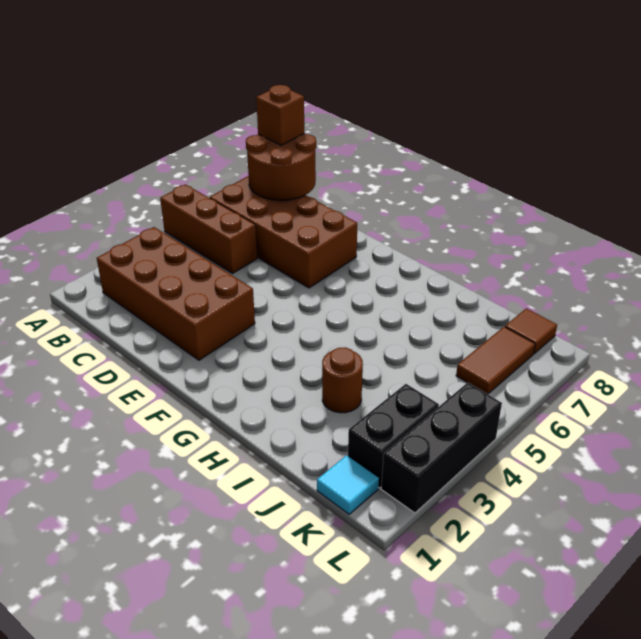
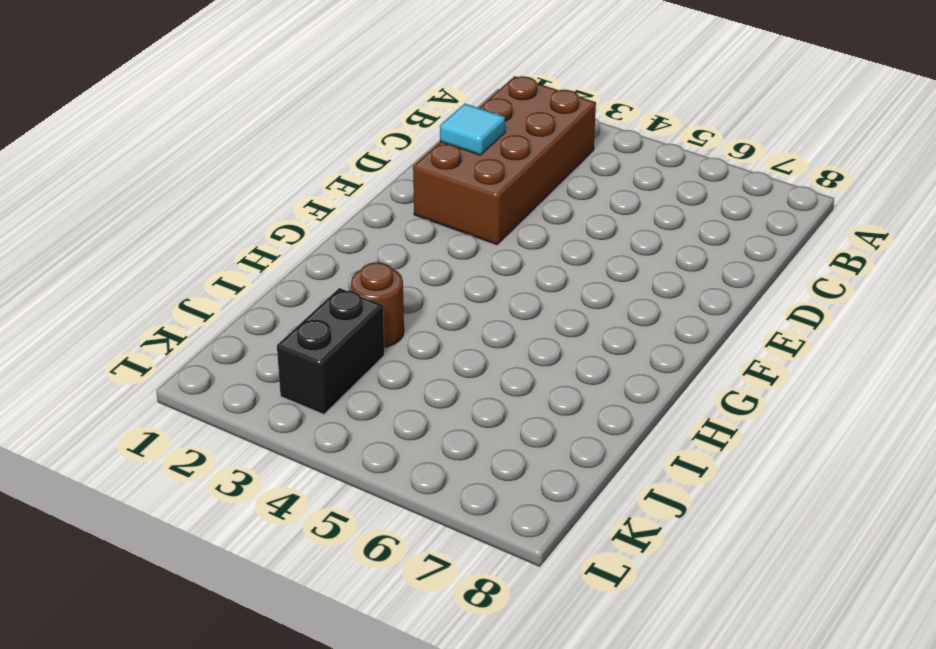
cyan 1x1 tile [440,104,505,155] -> cyan 1x1 tile moved to [317,455,379,514]
black 1x2 brick [277,288,384,414] -> black 1x2 brick turned to [348,384,439,488]
none -> brown 1x3 brick [160,185,257,273]
none -> brown 2x4 brick [210,176,357,288]

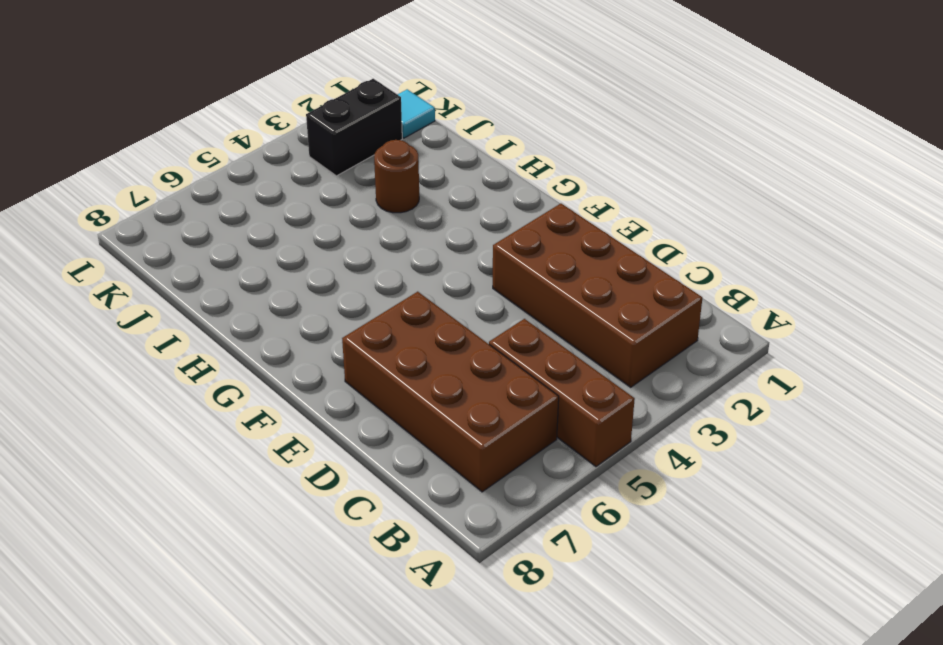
none -> brown 1x2 tile [456,327,535,394]
none -> brown 1x1 tile [505,308,557,354]

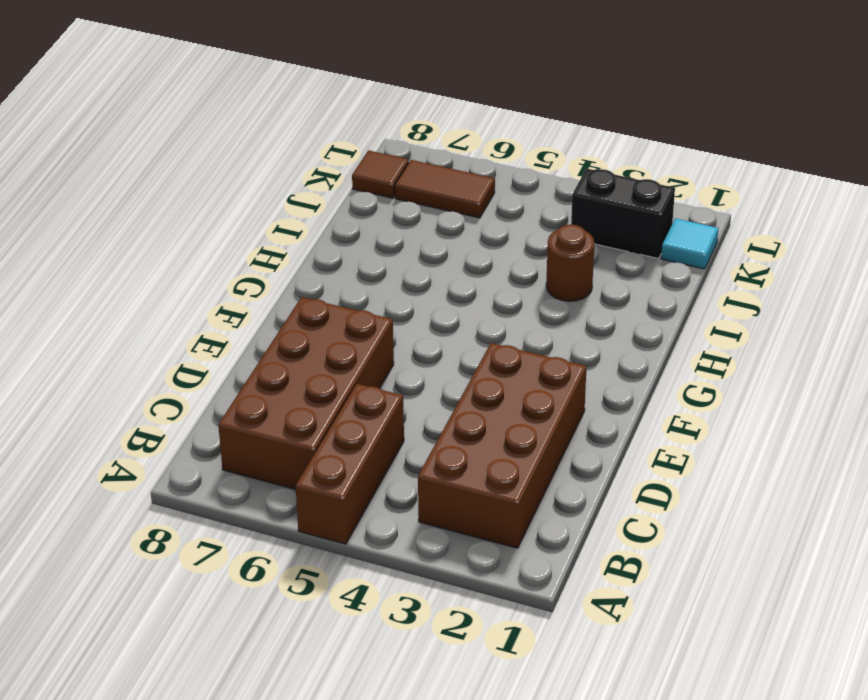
none -> black 1x3 brick [381,383,502,513]
none -> brown 2x2 round brick [246,134,316,201]

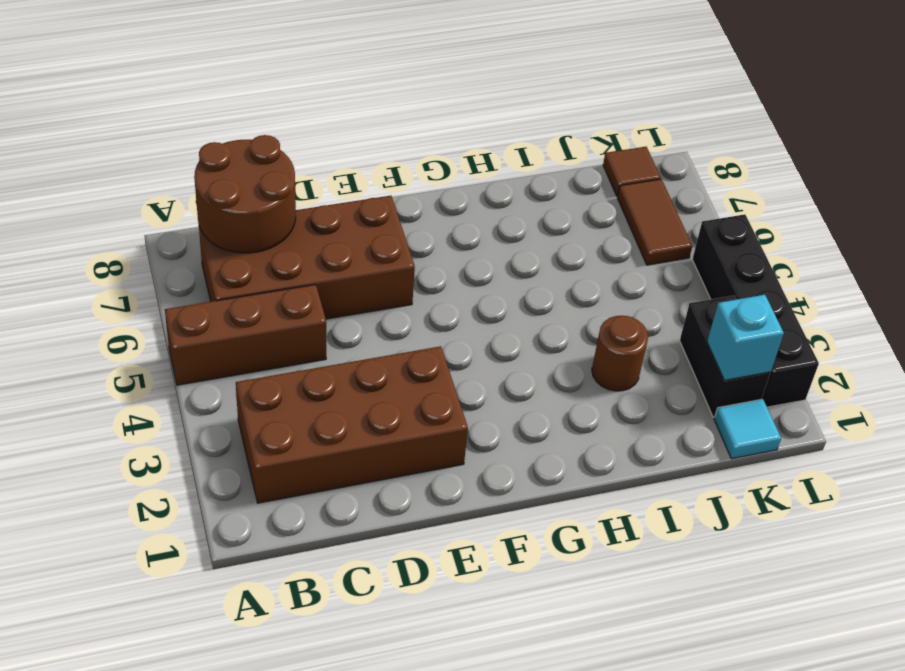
cyan 1x1 brick [707,295,784,380] -> none
black 1x4 brick [692,214,819,407] -> black 1x3 brick [381,383,502,513]
none -> brown 1x1 brick [256,85,304,145]

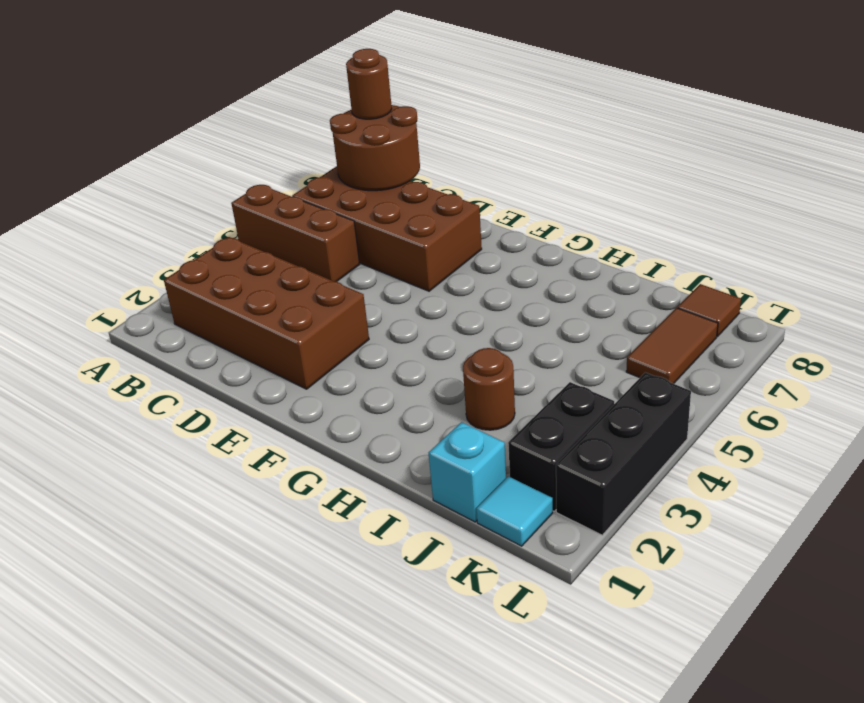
brown 1x1 round brick [346,49,392,119] -> brown 1x1 brick [256,85,304,145]
cyan 1x1 brick [429,422,506,522] -> none

